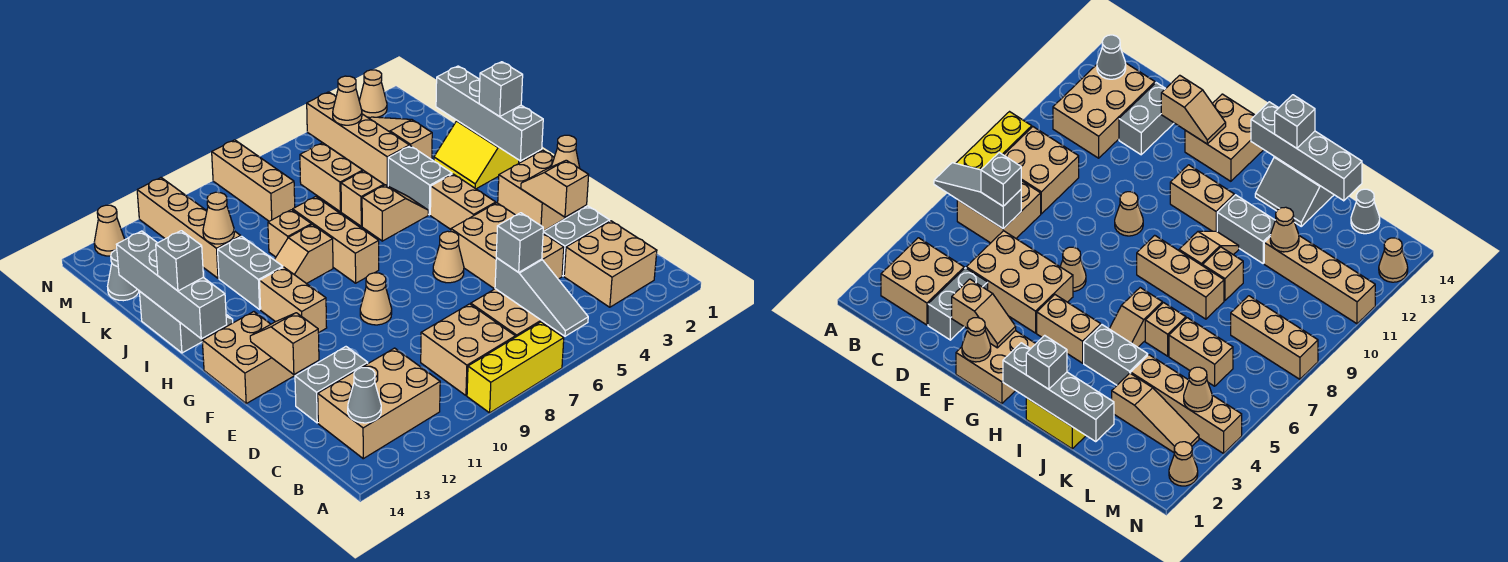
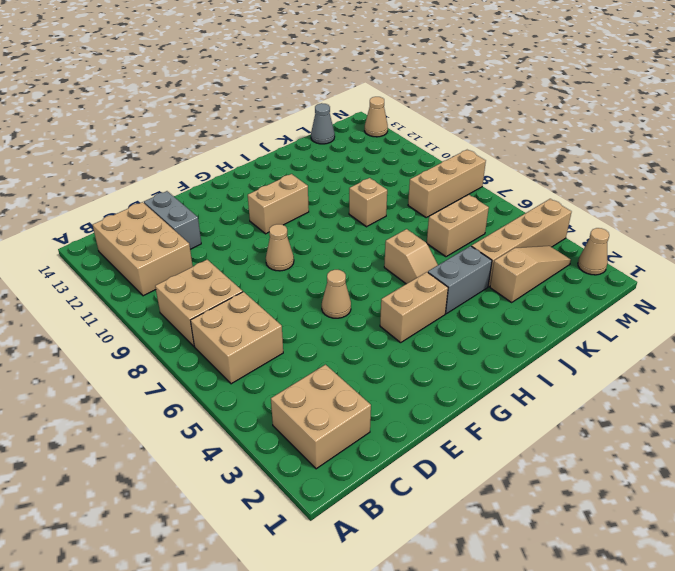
none -> yellow 1x3 brick [467,322,564,413]
none -> grey 1x2 brick [543,206,610,276]
none -> tan 2x3 brick [451,203,564,289]
none -> tan 2x2 brick [498,150,584,231]

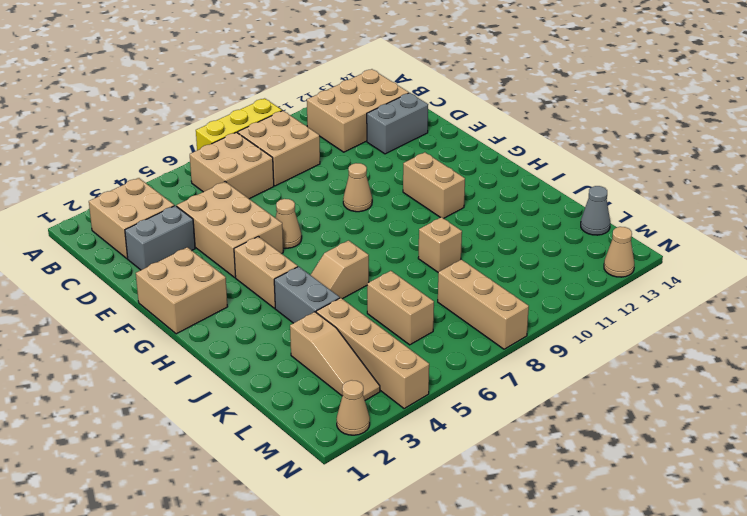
none -> tan 2x2 brick [202,312,297,403]
none -> tan 1x3 brick [293,197,379,283]
none -> yellow 2x2 slope [434,121,519,189]
none -> tan 1x2 slope [275,225,333,284]

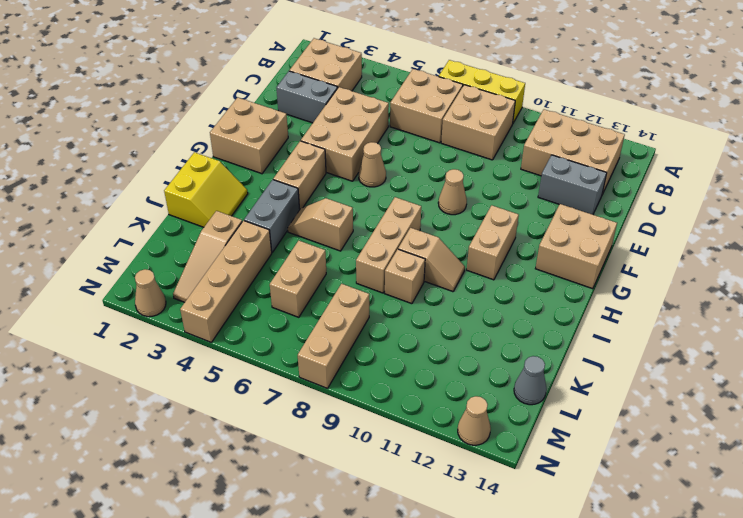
none -> grey 1x2 brick [218,236,283,309]
none -> grey 2x2 slope [139,291,233,353]
none -> tan 1x1 brick [341,171,384,226]
none -> tan 1x4 brick [137,178,241,278]

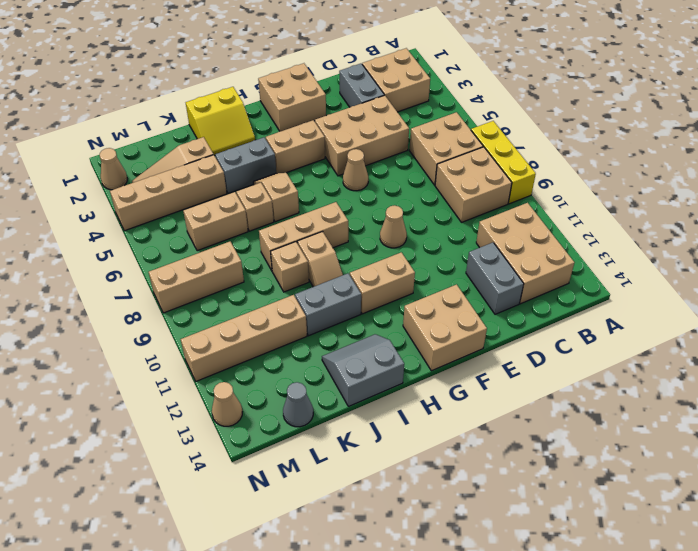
none -> grey 1x3 slope [495,258,588,336]
none -> grey 1x1 cone [348,368,381,423]
none -> tan 1x2 slope [521,160,589,217]
none -> tan 1x2 slope [250,313,319,374]

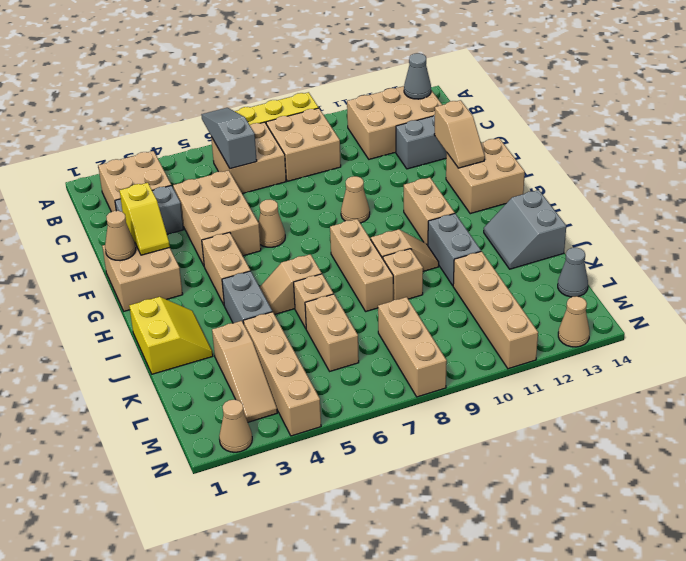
yellow 1x2 slope [119,183,170,255] -> tan 1x2 slope [521,160,589,217]
none -> grey 1x4 brick [436,66,543,161]
none -> grey 1x4 brick [117,231,227,339]
none -> tan 1x1 cone [203,192,234,244]
none -> tan 1x1 cone [333,76,362,125]

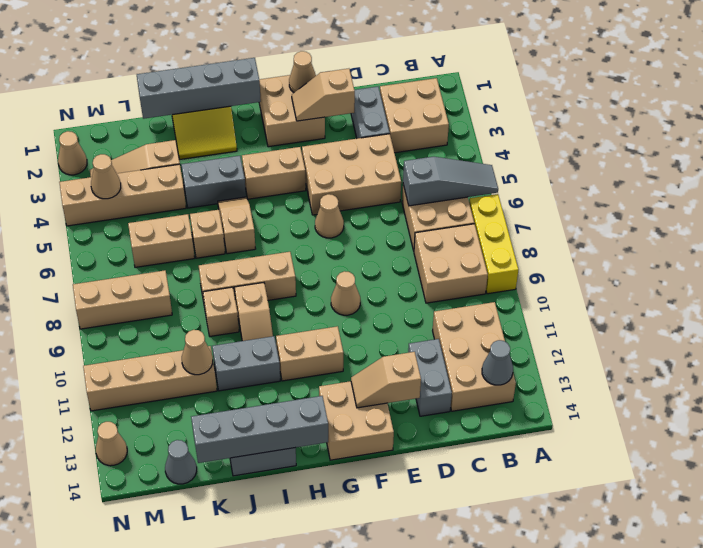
none -> grey 1x1 brick [496,213,543,272]
none -> grey 1x1 brick [479,62,523,116]
none -> grey 1x1 brick [156,231,203,291]

